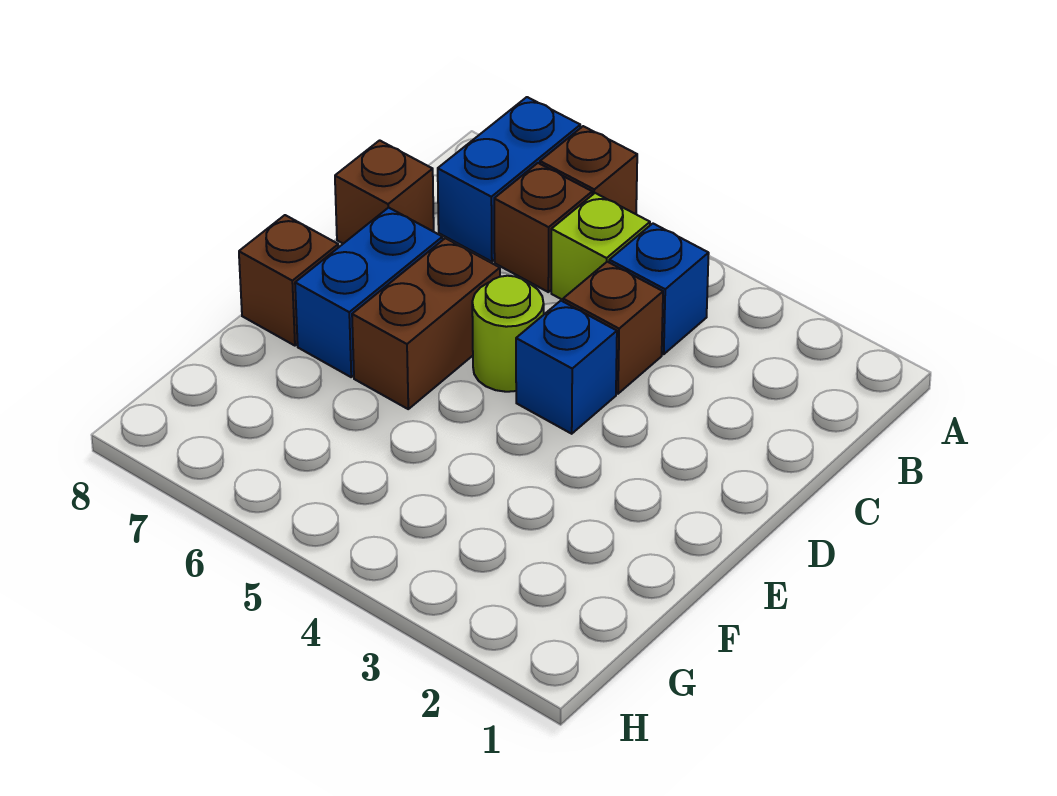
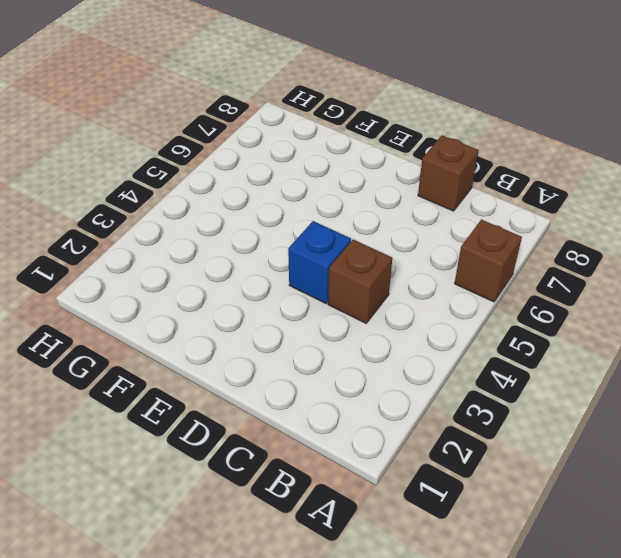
none -> blue 1x2 brick [438,97,580,262]
none -> blue 1x1 brick [609,224,709,354]
none -> lime 1x1 brick [551,193,650,300]

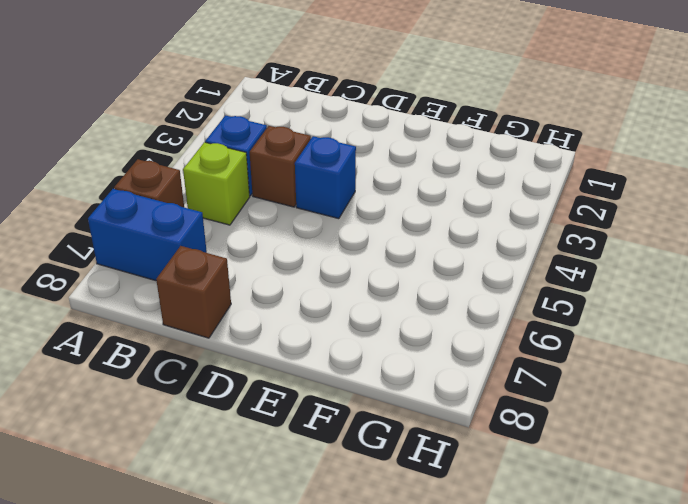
none -> brown 1x1 brick [494,163,592,292]
none -> lime 1x1 round brick [472,276,544,392]
none -> brown 1x2 brick [352,238,500,409]

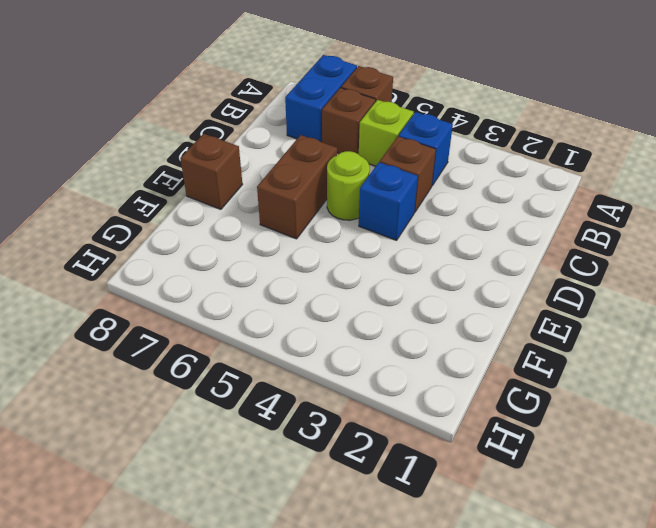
none -> brown 1x1 brick [335,140,434,244]
none -> blue 1x2 brick [295,208,443,377]

